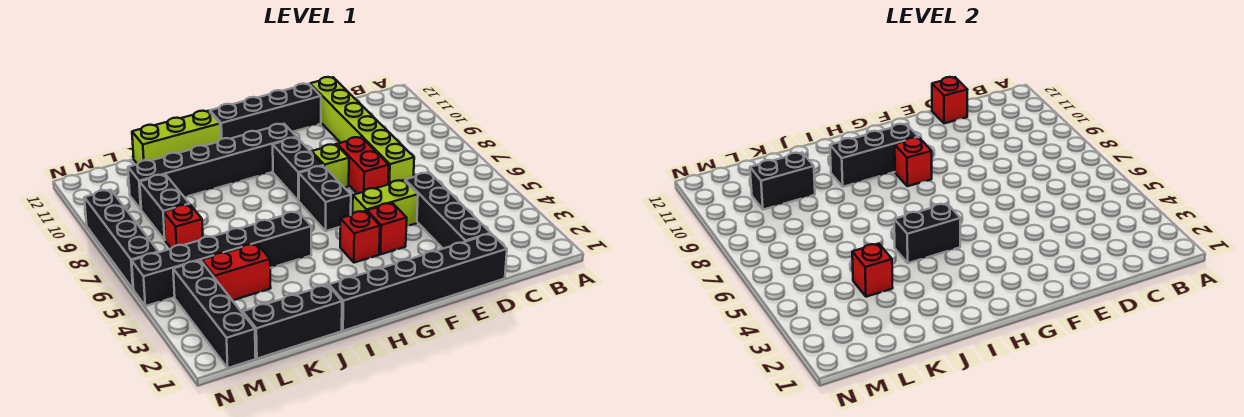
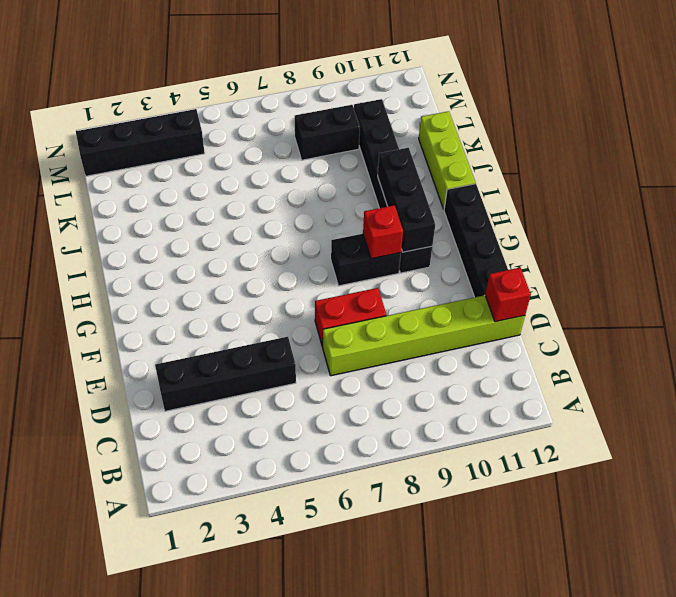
none -> black 1x6 brick [329,234,507,331]
none -> lime 1x2 brick [353,180,418,226]
none -> red 1x1 brick [367,203,407,254]

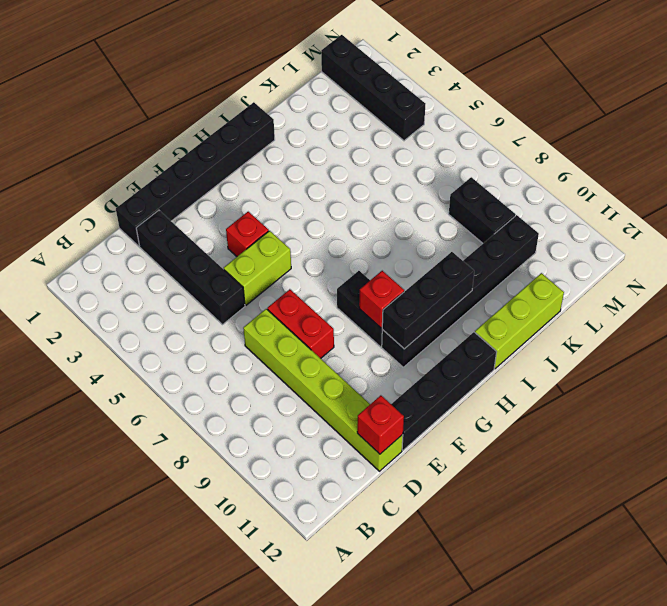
none -> lime 1x1 brick [312,144,349,188]
none -> red 1x1 brick [340,211,380,263]
none -> black 1x2 brick [299,166,351,231]

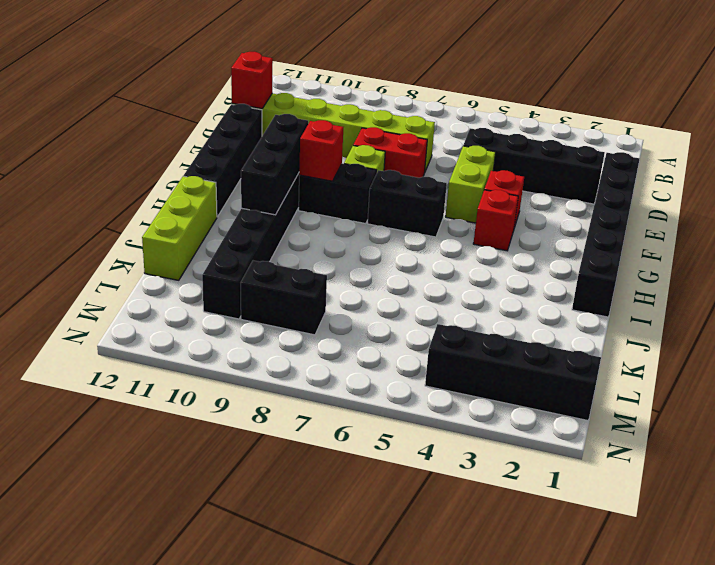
none -> black 1x6 brick [132,211,311,306]
none -> black 1x3 brick [243,285,342,359]
none -> red 1x2 brick [202,244,271,300]

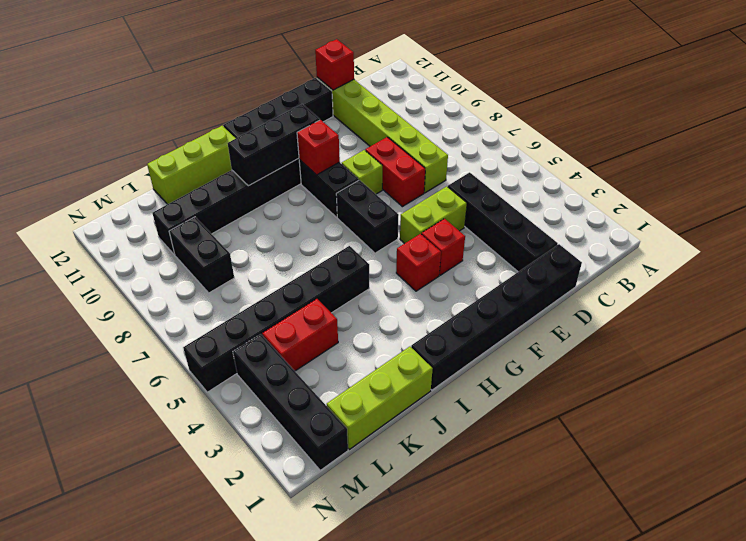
lime 1x3 brick [327,347,433,449] -> black 1x3 brick [243,285,342,359]
none -> red 1x1 brick [164,204,203,248]
none -> black 1x4 brick [84,190,158,289]
none -> black 1x2 brick [894,203,961,263]

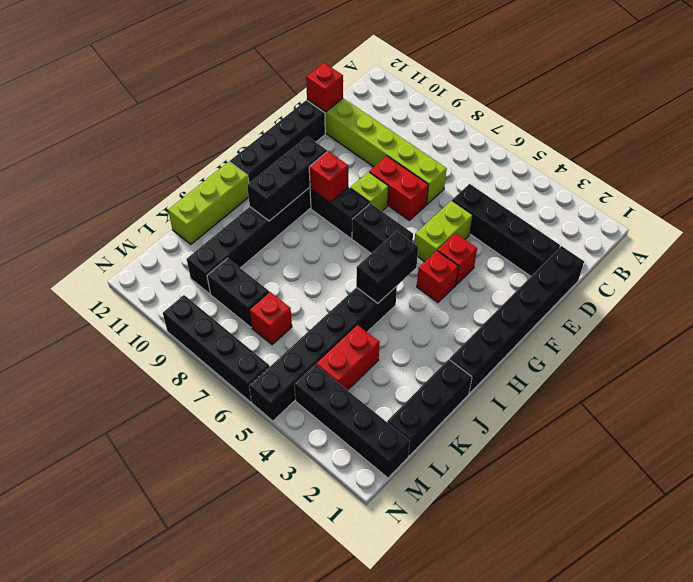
none -> red 1x1 brick [852,243,893,297]
none -> black 1x2 brick [750,153,815,210]

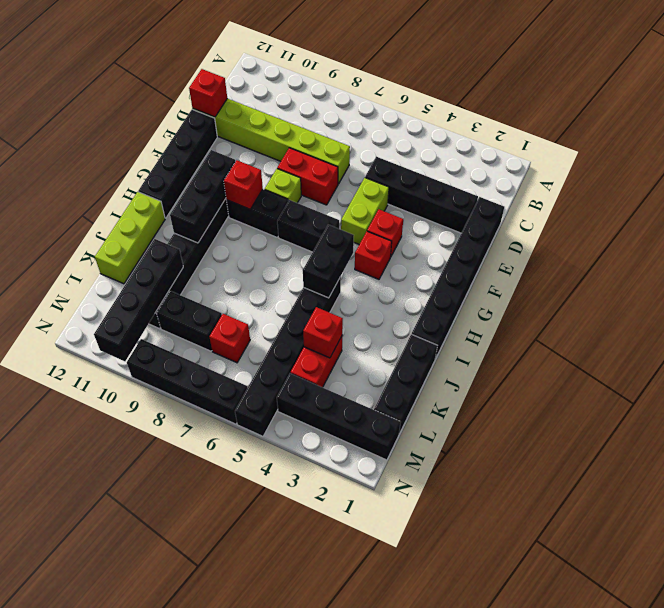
black 1x4 brick [94,239,183,361] -> black 1x2 brick [750,153,815,210]

